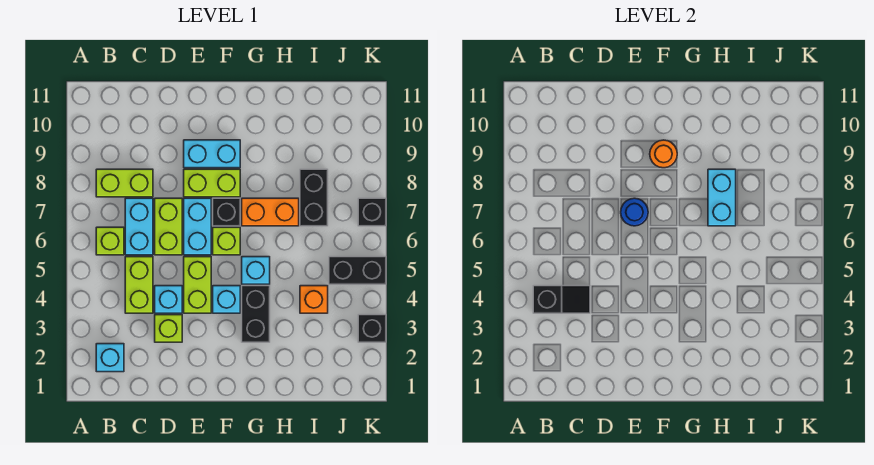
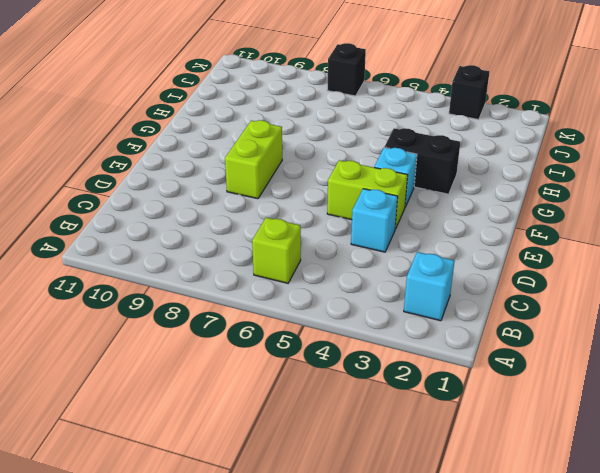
none -> lime 1x2 brick [96,169,153,197]
none -> lime 1x2 brick [125,257,153,313]
none -> cyan 1x2 brick [125,198,153,255]

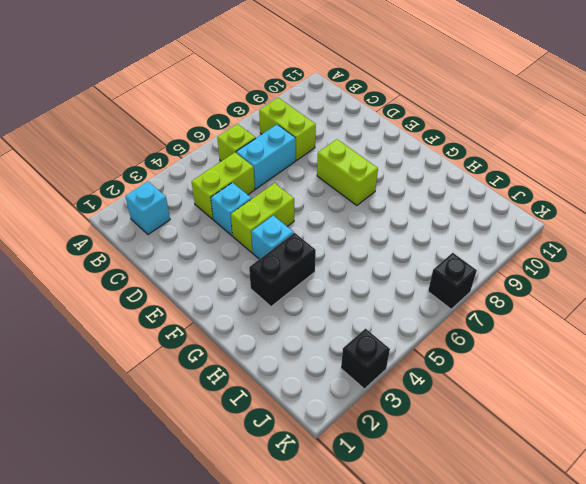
none -> lime 1x1 brick [155,315,182,342]
none -> lime 1x2 brick [155,198,182,255]
none -> cyan 1x2 brick [184,198,211,255]

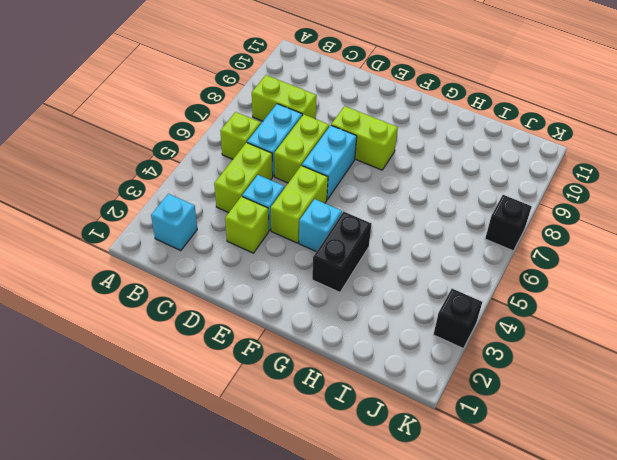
none -> cyan 1x2 brick [184,140,240,168]
none -> lime 1x1 brick [213,227,240,255]
none -> black 1x1 brick [213,198,240,226]

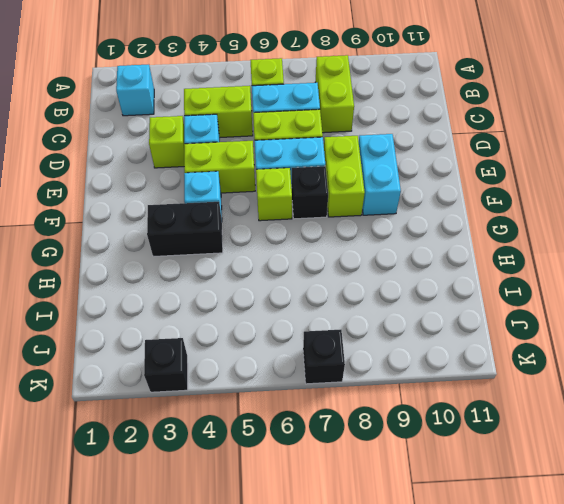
none -> cyan 1x1 brick [242,257,270,284]
none -> orange 1x2 brick [242,198,299,226]
none -> orange 1x1 brick [300,286,328,313]

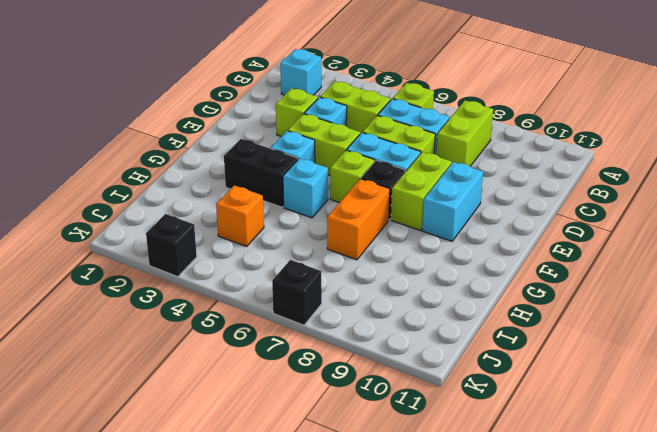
none -> black 1x2 brick [300,169,328,226]
none -> black 1x2 brick [329,257,386,284]
none -> black 1x2 slope [533,286,590,313]

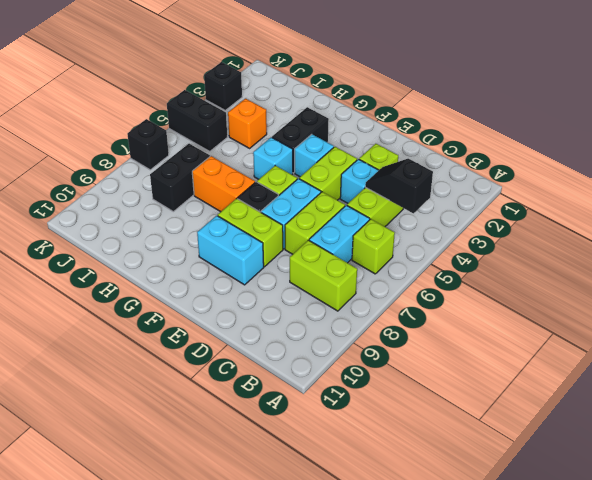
none -> cyan 1x1 brick [96,344,124,372]
none -> blue 1x1 round brick [621,198,648,226]
none -> orange 1x1 round brick [650,140,677,168]

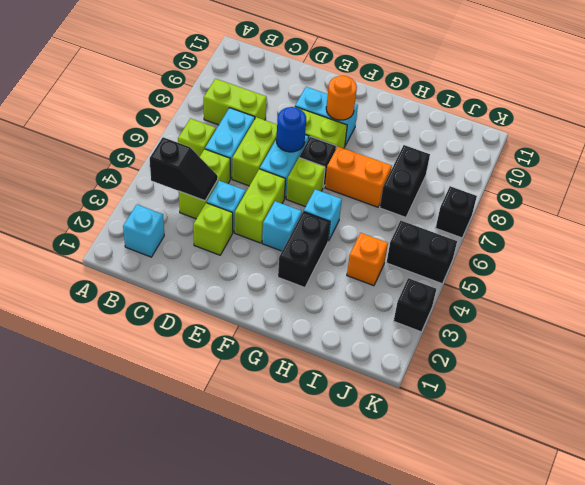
none -> cyan 1x2 brick [708,169,736,226]

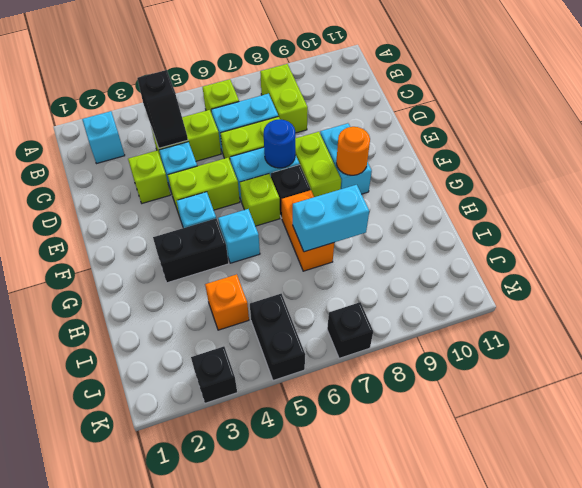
none -> black 1x2 brick [300,169,328,226]

